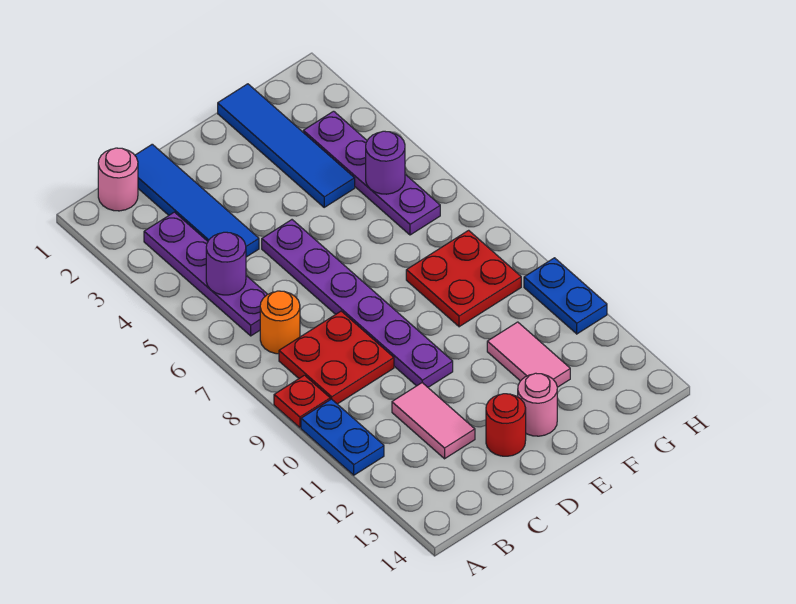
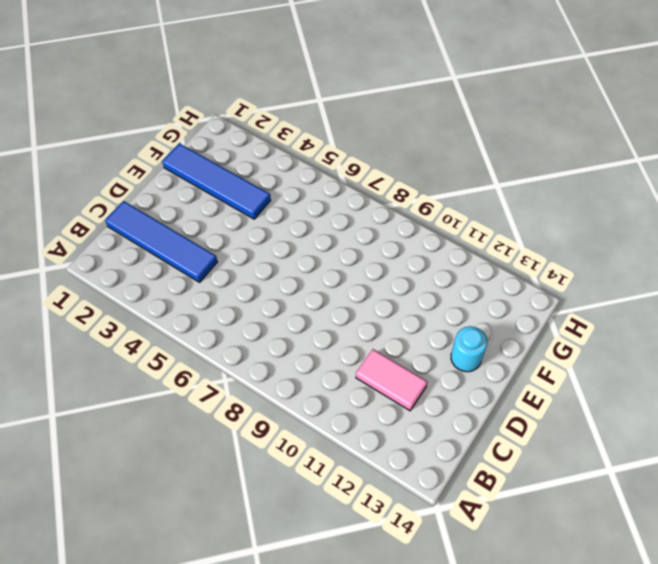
cyan 1x1 round brick [451,326,487,372] -> pink 1x1 round brick [518,373,557,436]
none -> red 1x1 plate [274,375,330,428]
none -> blue 1x2 plate [301,399,384,475]
none -> pink 1x1 round brick [98,148,138,211]

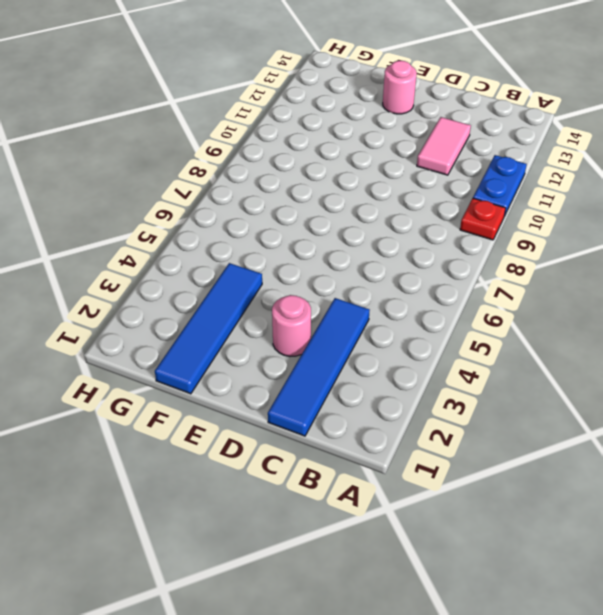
pink 1x1 round brick [272,295,311,357] -> pink 1x1 round brick moved to [98,148,138,211]
none -> purple 1x4 plate [144,212,267,336]
none -> orange 1x1 round brick [260,291,300,354]
none -> red 2x2 plate [279,311,394,404]

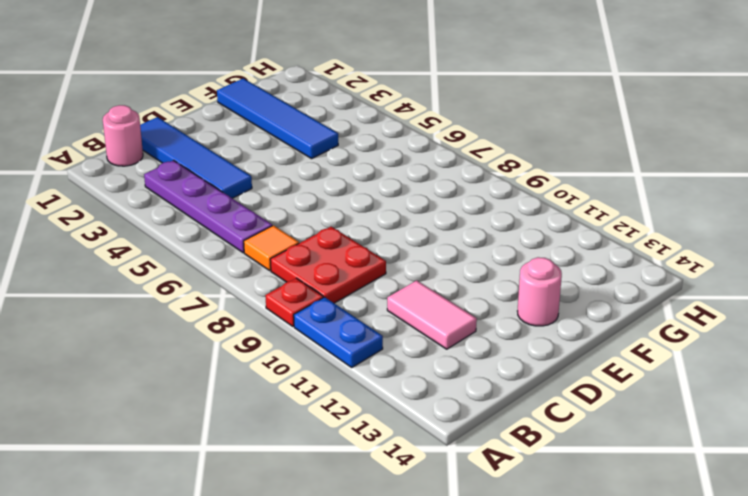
orange 1x1 tile [244,225,299,270] -> orange 1x1 round brick [260,291,300,354]
none -> purple 1x6 plate [262,220,453,387]
none -> red 1x1 round brick [486,394,526,456]
none -> red 2x2 plate [406,230,521,327]

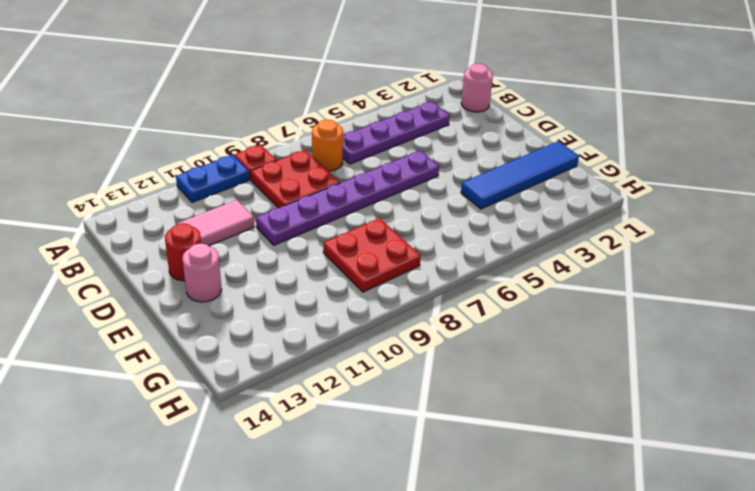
none -> blue 1x4 tile [135,144,259,257]
none -> pink 1x2 tile [487,322,570,387]
none -> purple 1x4 plate [303,111,440,235]

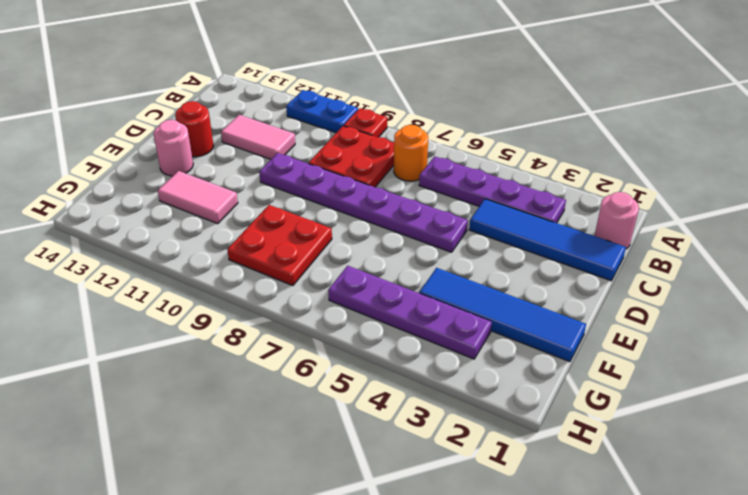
none -> blue 1x2 plate [524,258,607,334]
none -> purple 1x1 round brick [206,232,246,295]
none -> purple 1x1 round brick [366,131,405,194]

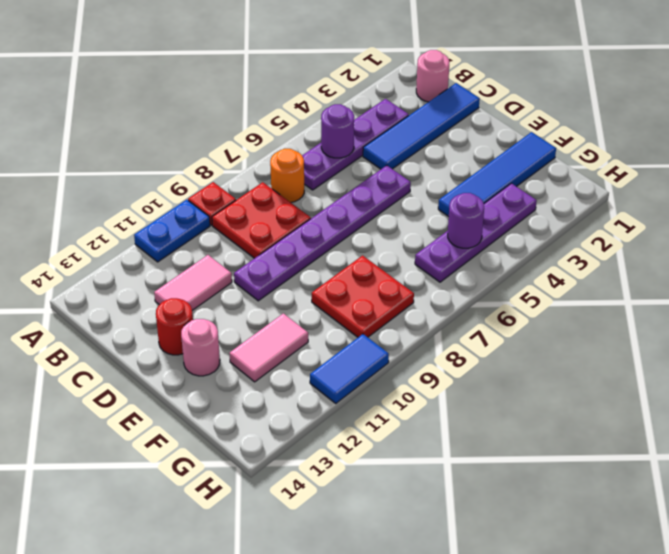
blue 1x2 tile [310,334,389,403] -> blue 1x2 plate [524,258,607,334]

